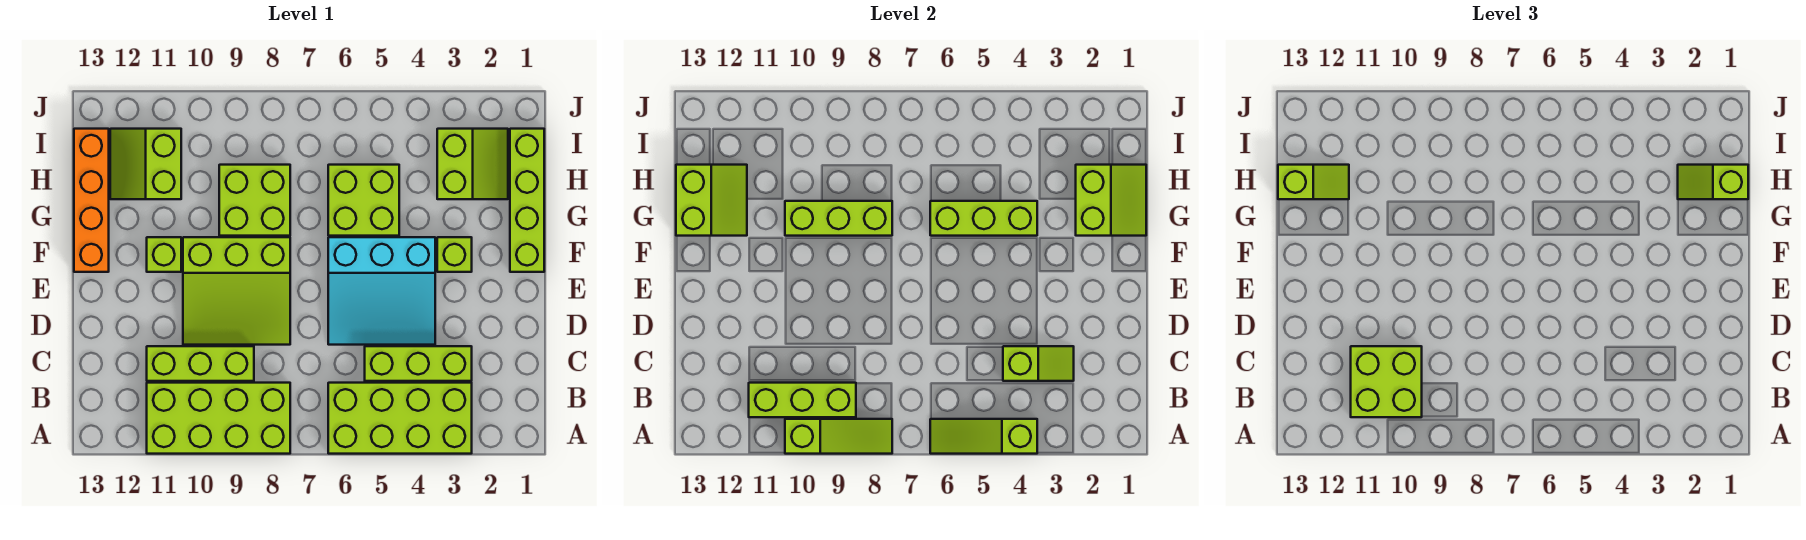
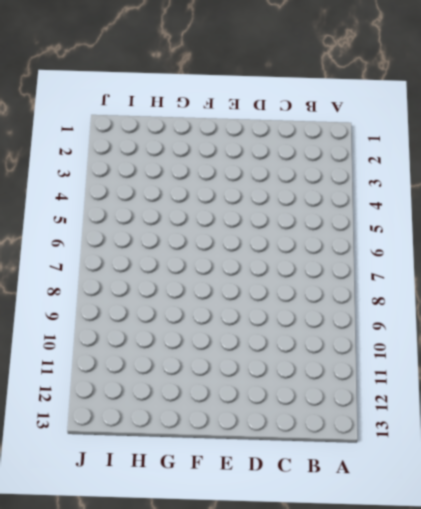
none -> lime 2x4 brick [328,383,472,454]
none -> lime 2x4 brick [147,383,290,454]
none -> lime 1x3 brick [365,346,472,381]

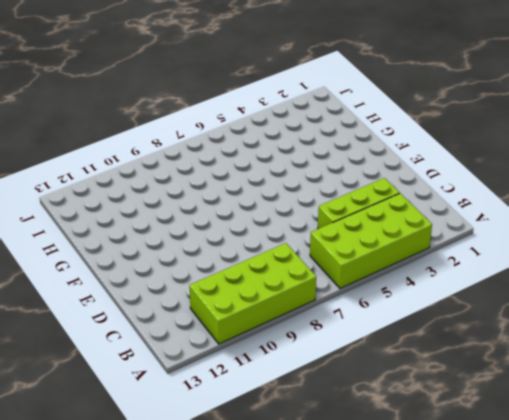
none -> lime 1x3 brick [147,346,254,381]
none -> cyan 3x3 slope [328,237,435,345]
none -> lime 3x3 slope [183,237,290,345]

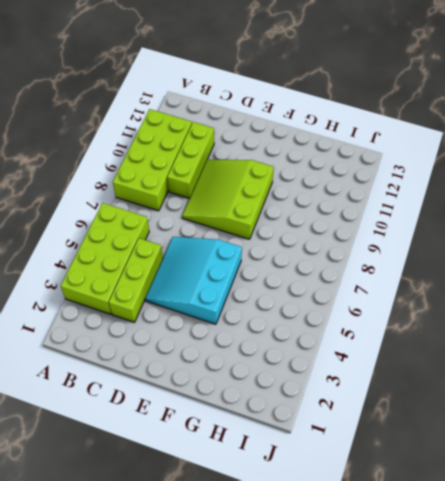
none -> lime 1x4 brick [510,129,544,272]
none -> lime 1x1 brick [437,237,472,272]
none -> lime 1x1 brick [147,237,181,272]

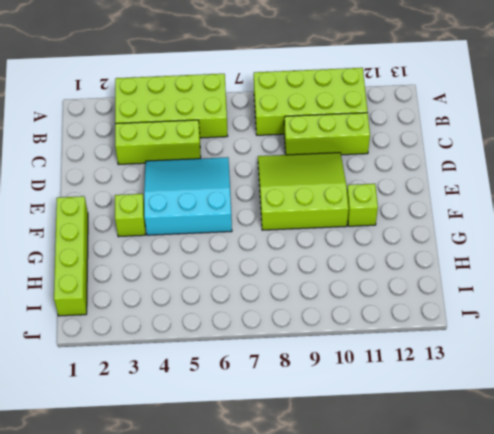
none -> orange 1x4 brick [74,129,109,272]
none -> lime 2x2 brick [328,165,399,236]
none -> lime 2x2 brick [219,165,290,236]

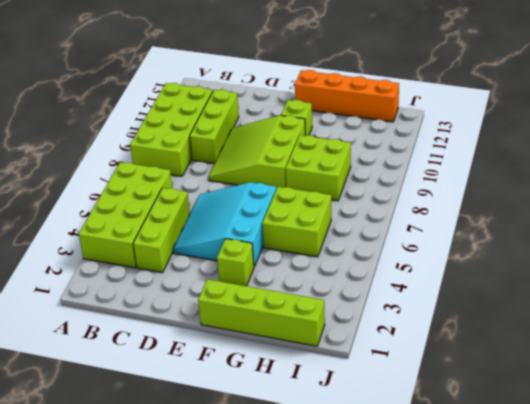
none -> lime 2x2 slope [437,129,508,199]
none -> lime 2x2 slope [110,129,181,199]
none -> lime 1x3 slope [930,419,1037,454]

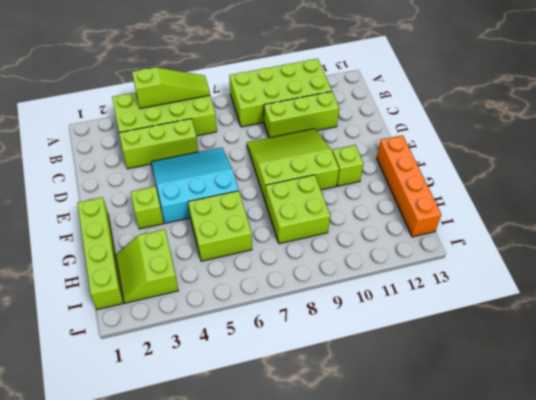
none -> lime 2x2 slope [110,129,181,199]
none -> lime 1x3 slope [785,419,892,454]
none -> lime 1x3 brick [749,383,856,417]

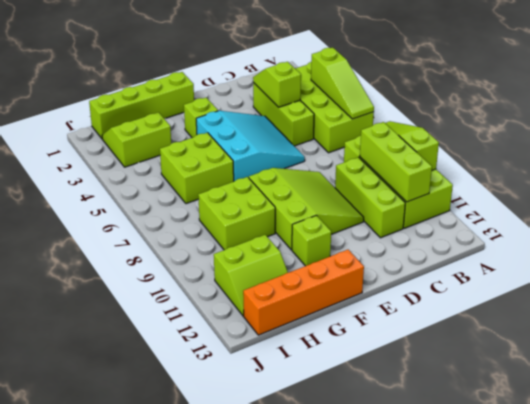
none -> lime 2x2 slope [1076,165,1146,236]
none -> lime 1x3 brick [930,201,1037,236]
none -> lime 1x3 brick [785,201,892,236]

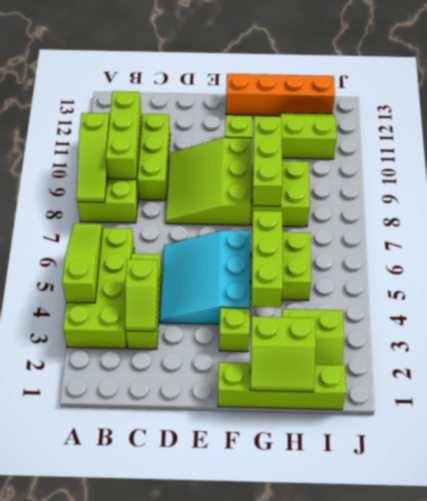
none -> lime 2x2 slope [676,165,747,236]
none -> lime 2x2 brick [1351,346,1422,417]
none -> lime 1x2 slope [1678,165,1748,199]

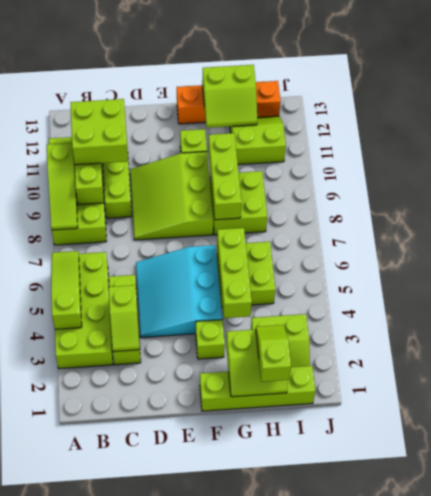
none -> lime 1x2 slope [1278,165,1349,199]

